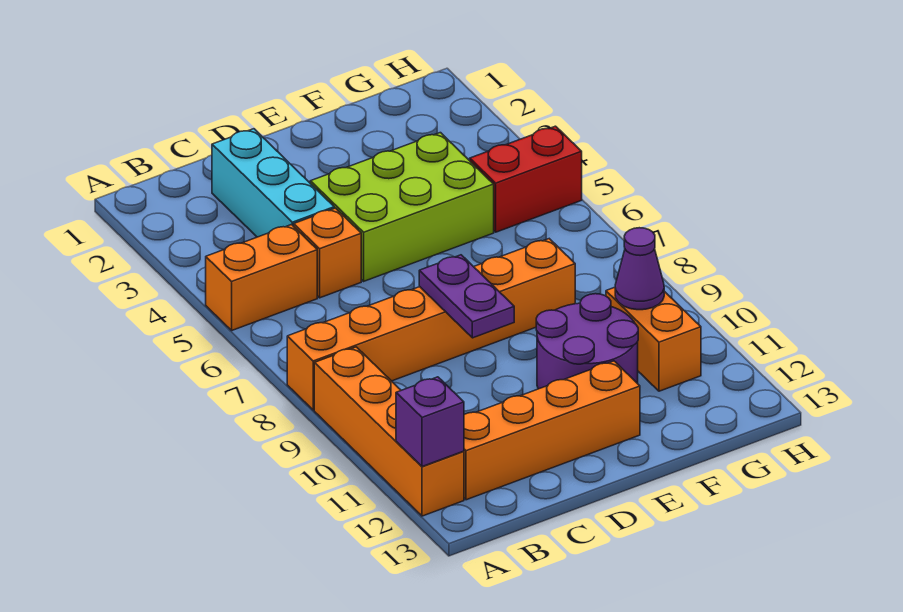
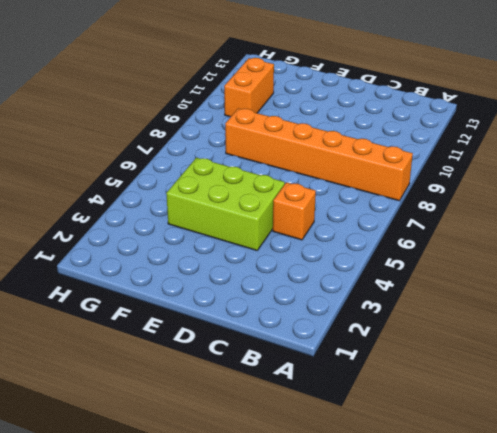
none -> orange 1x2 brick [206,225,317,330]
none -> orange 1x4 brick [314,347,464,516]
none -> orange 1x4 brick [464,361,640,500]

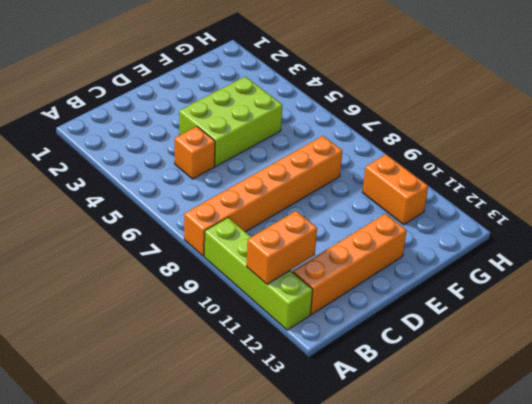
lime 1x4 brick [204,218,313,330] -> orange 1x4 brick [314,347,464,516]
orange 1x2 brick [246,211,317,284] -> orange 1x2 brick moved to [206,225,317,330]
none -> cyan 1x3 brick [212,129,334,237]
none -> purple 2x2 round brick [536,294,638,389]
none -> red 1x2 brick [470,126,582,232]

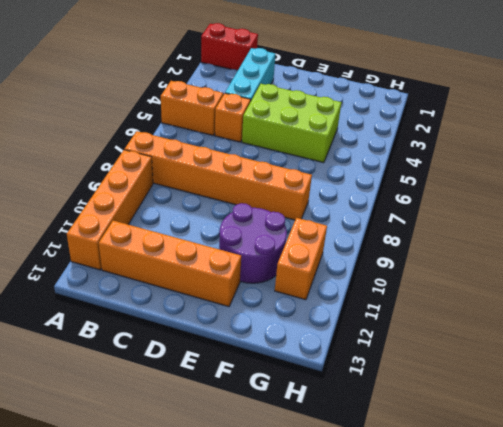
red 1x2 brick [201,23,258,70] -> red 1x2 brick moved to [470,126,582,232]
none -> purple 1x1 brick [396,377,464,467]
none -> purple 1x2 plate [419,255,514,338]
none -> purple 1x1 cone [615,228,664,310]

